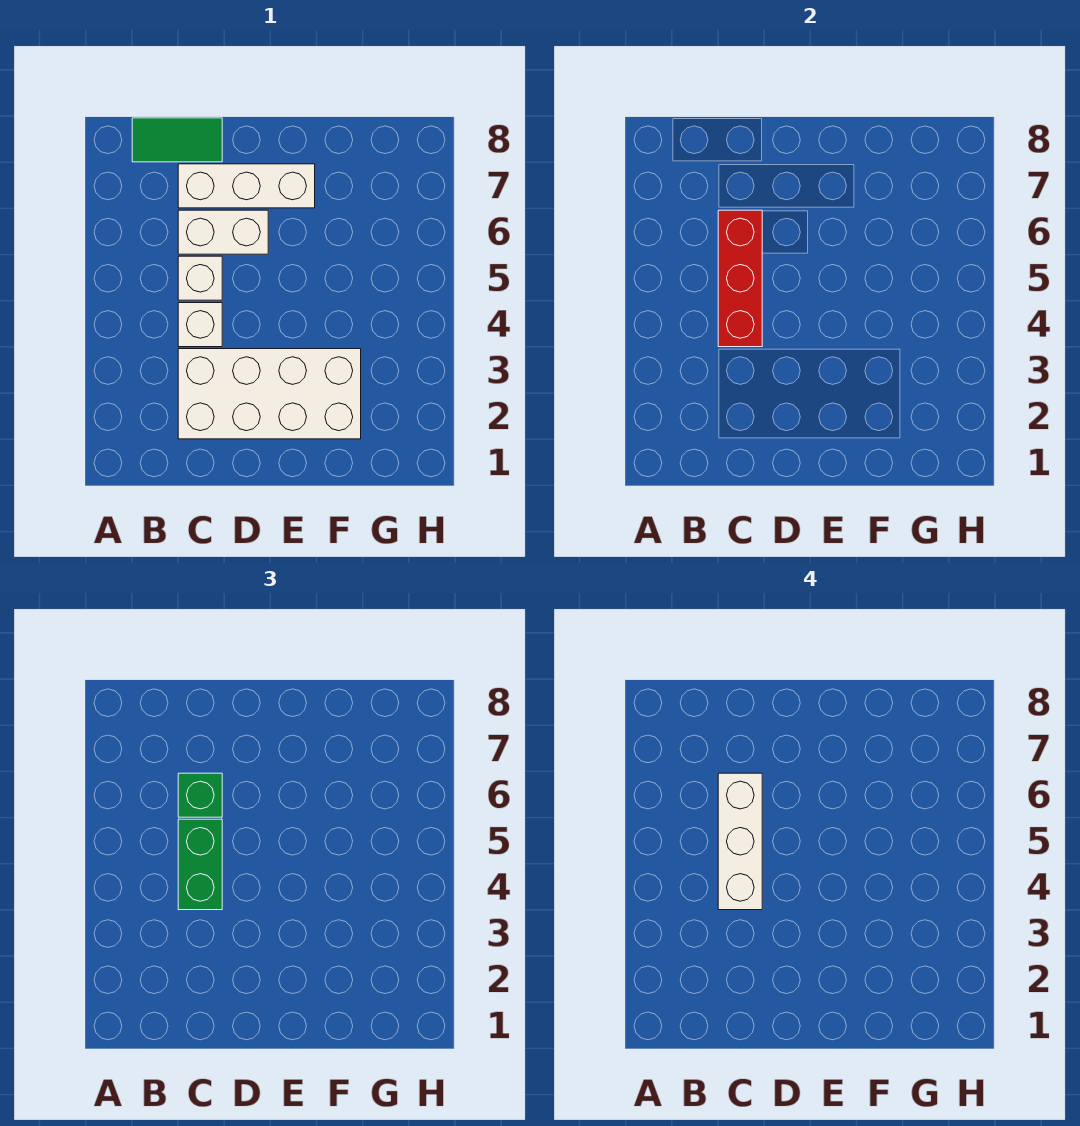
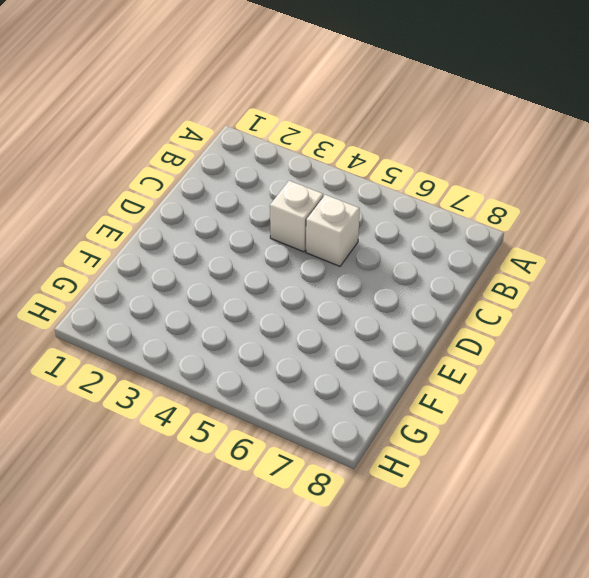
none -> green 1x2 tile [132,118,222,162]
none -> white 2x4 brick [178,349,361,439]

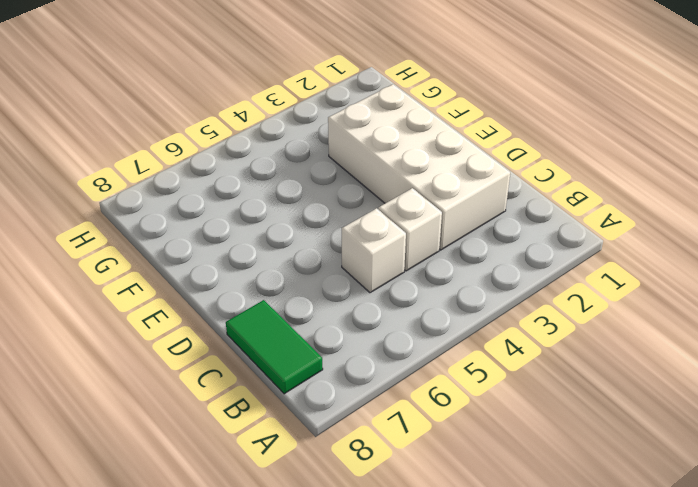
none -> white 1x2 brick [178,210,268,254]
none -> white 1x3 brick [178,164,315,208]

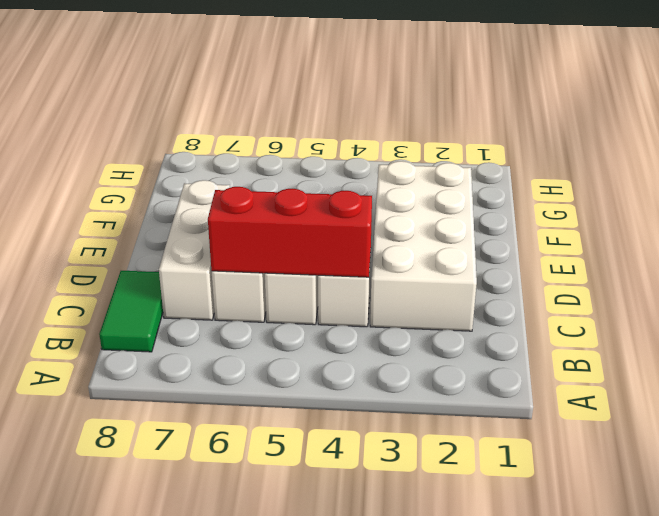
none -> green 1x2 brick [178,819,222,910]
none -> green 1x1 brick [178,773,222,817]

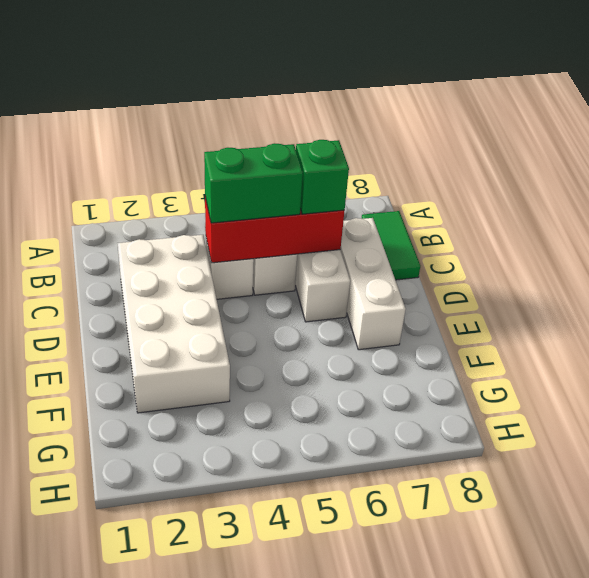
none -> white 1x3 brick [718,773,762,910]

